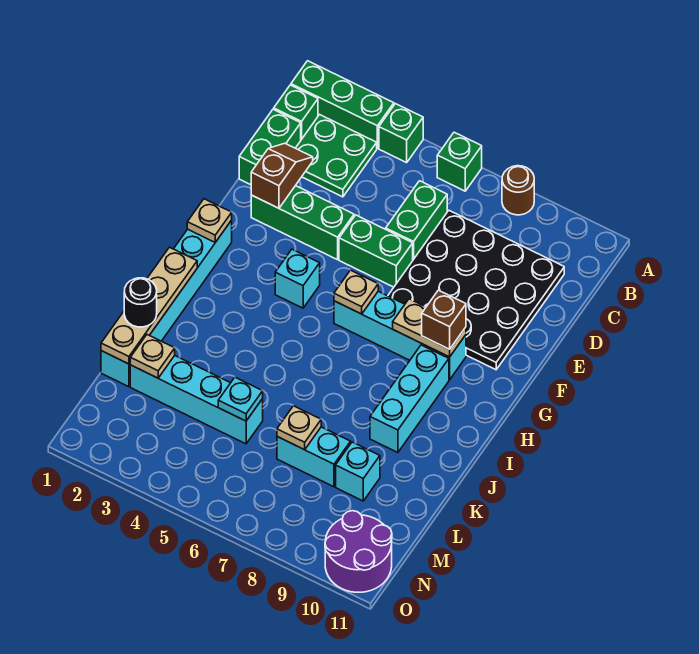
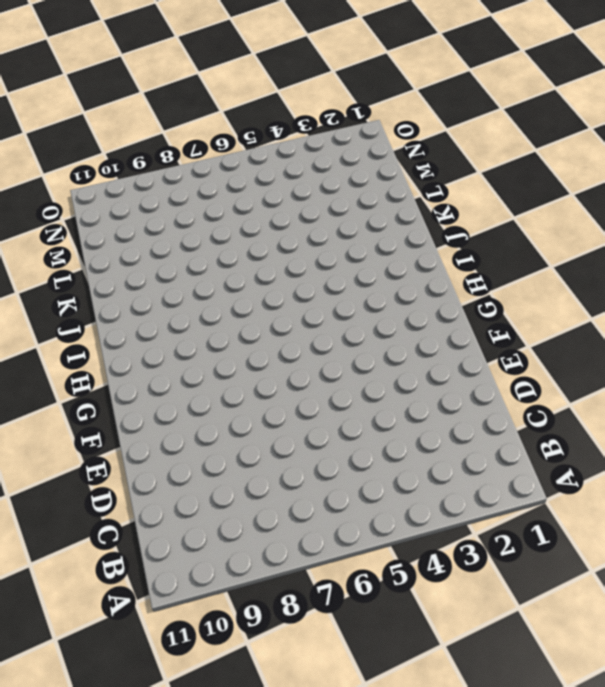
none -> green 1x3 brick [291,61,394,148]
none -> green 1x1 brick [379,104,423,163]
none -> green 1x1 brick [437,132,482,191]

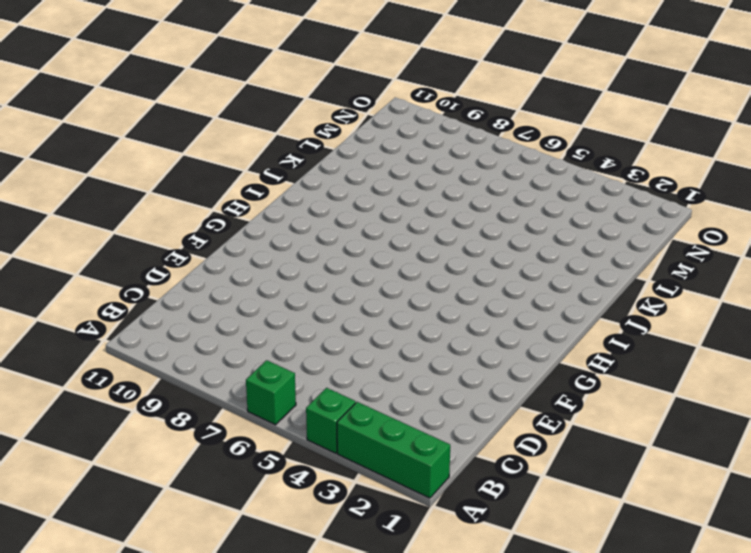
none -> brown 1x1 round brick [502,166,534,215]
none -> green 1x1 brick [274,85,318,140]
none -> green 2x2 plate [296,115,377,197]

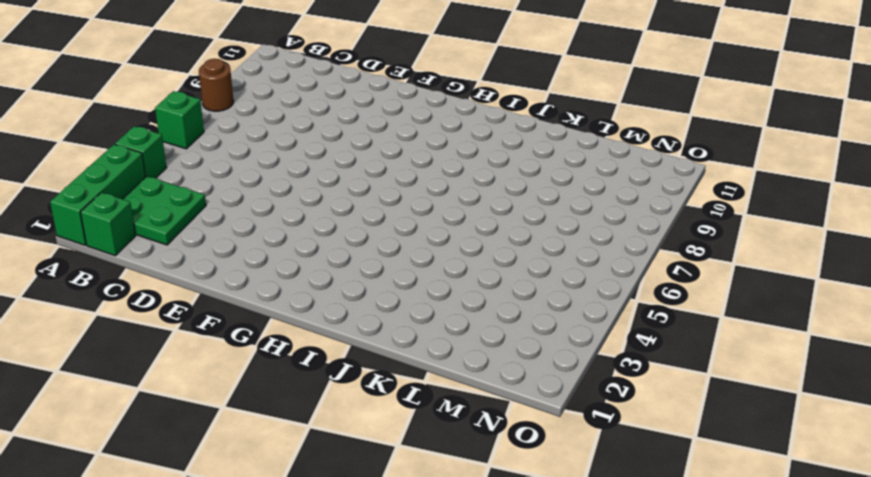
none -> green 1x2 brick [239,109,301,185]
none -> green 1x2 brick [386,181,447,260]
none -> black 4x4 plate [388,211,564,370]

